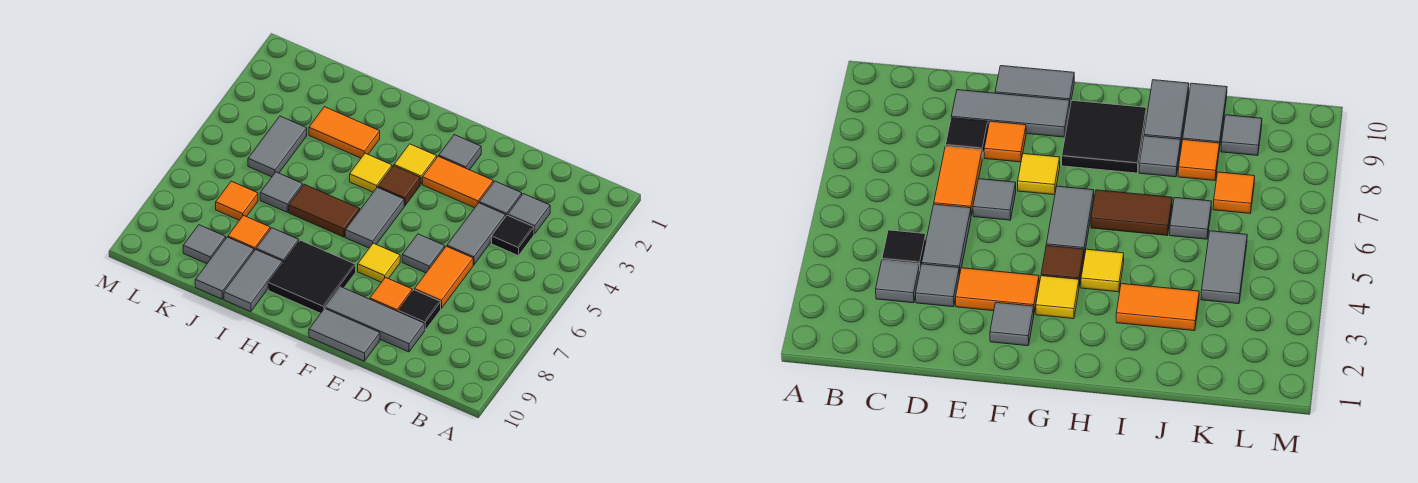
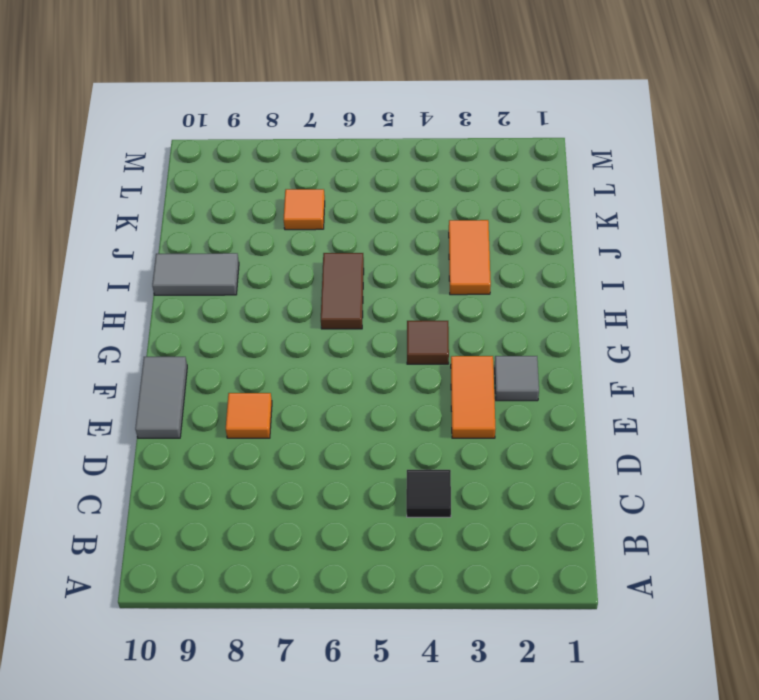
none -> grey 1x1 tile [508,194,550,234]
none -> grey 1x1 tile [479,181,522,216]
none -> grey 1x2 tile [447,203,506,265]

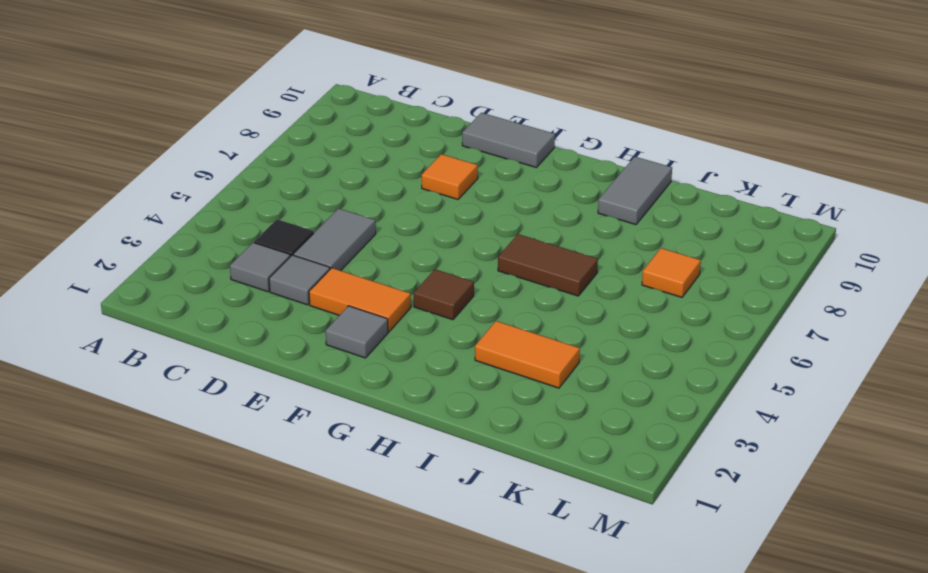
none -> orange 1x2 tile [415,246,473,308]
none -> black 1x1 tile [398,290,441,330]
none -> grey 1x3 tile [325,287,425,352]

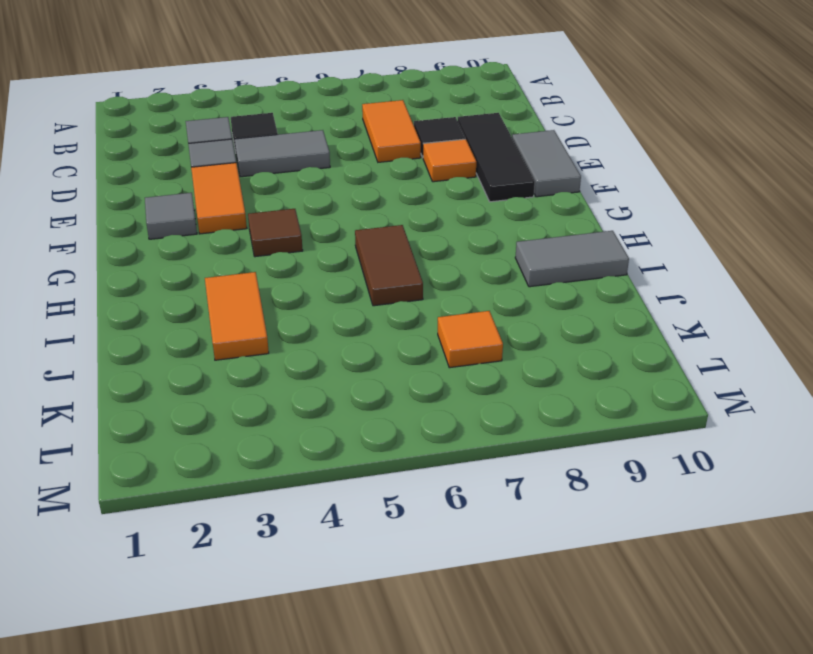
orange 1x2 tile [362,100,421,162] -> orange 1x2 tile turned to [415,246,473,308]
black 1x3 tile [458,113,535,202] -> grey 1x3 tile [325,287,425,352]
none -> grey 1x1 tile [402,234,445,273]
none -> yellow 1x1 tile [358,243,400,282]
none -> yellow 1x1 tile [394,144,437,184]

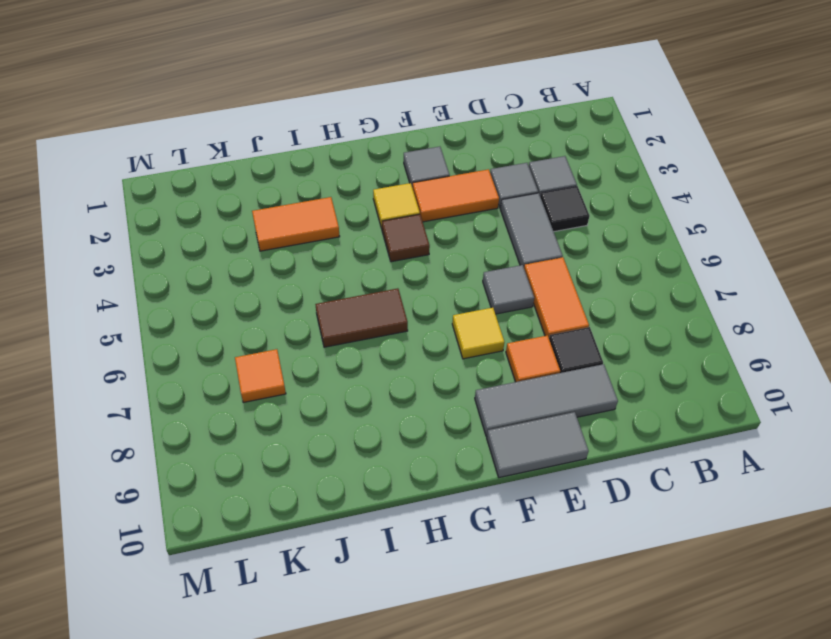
none -> grey 1x2 tile [345,187,404,248]
none -> black 2x2 tile [268,240,356,313]
none -> yellow 1x1 tile [350,153,392,192]

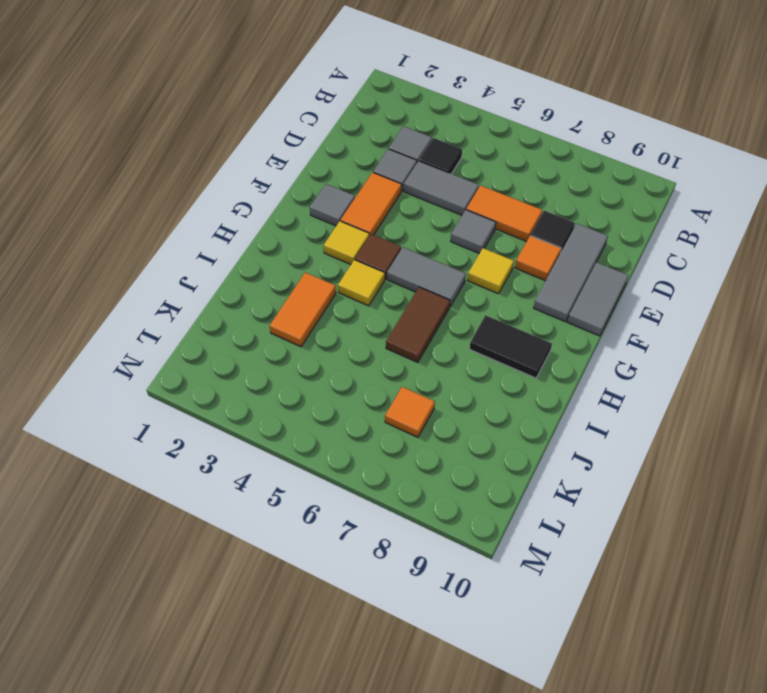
black 1x2 tile [470,315,552,378] -> black 2x2 tile [268,240,356,313]
none -> grey 1x1 tile [256,228,299,262]
none -> grey 1x2 tile [224,250,283,312]
none -> grey 1x1 tile [260,172,303,212]

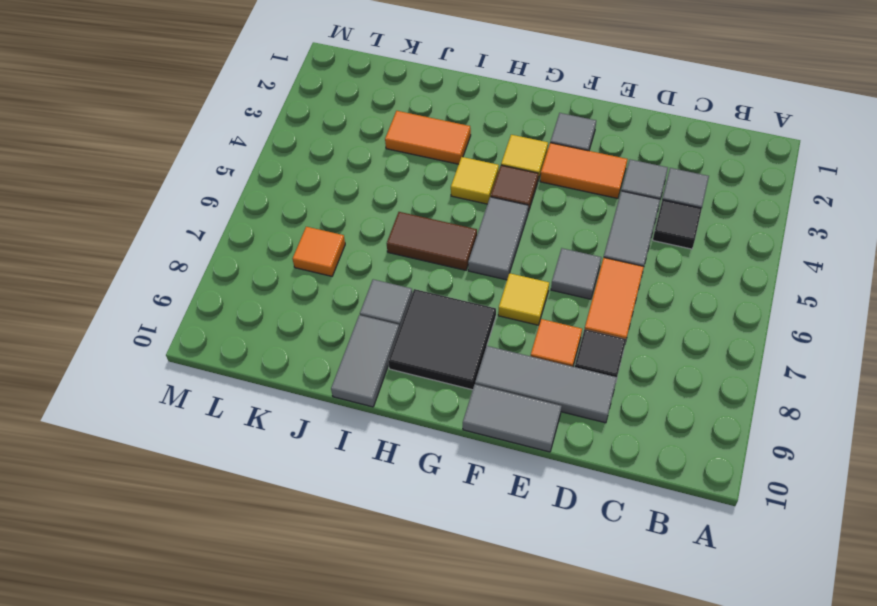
none -> grey 1x1 tile [260,172,303,212]
none -> orange 1x1 tile [228,215,270,251]
none -> grey 1x2 tile [195,237,254,299]

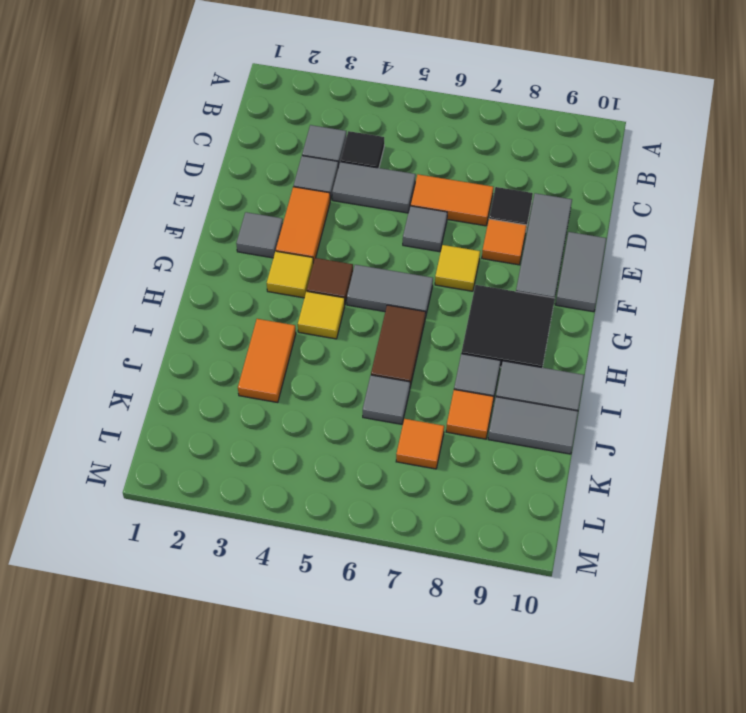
none -> grey 1x2 tile [248,116,307,177]
none -> grey 1x1 tile [183,225,226,264]

